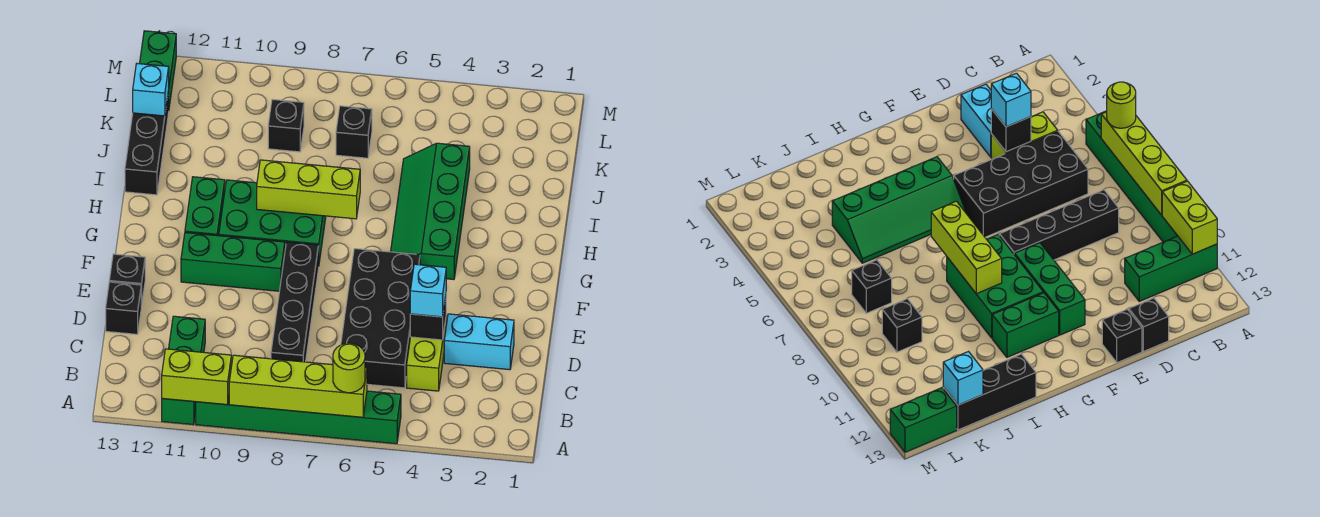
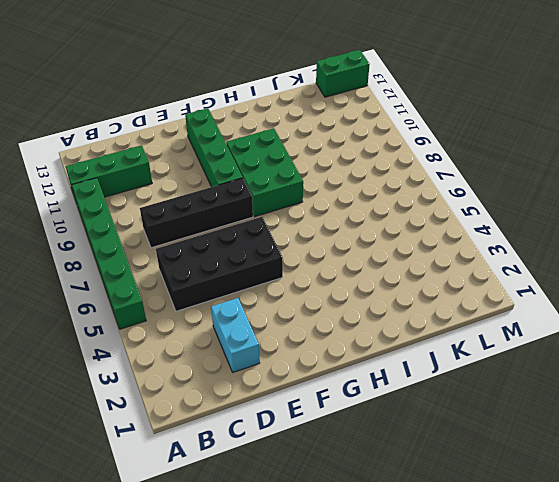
green 1x4 brick [185,108,243,187] -> green 1x3 brick [181,233,285,291]
none -> lime 1x2 brick [407,320,446,391]
none -> black 1x1 brick [106,282,141,334]
none -> black 1x1 brick [109,254,145,306]

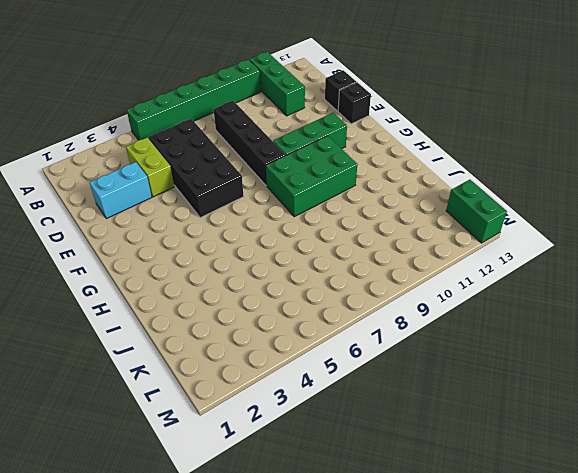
none -> green 2x4 slope [391,143,470,279]
none -> green 1x2 brick [185,177,225,236]
none -> black 1x3 brick [125,91,169,195]

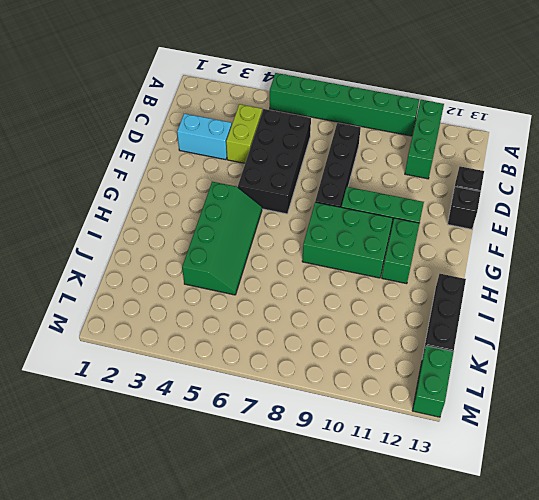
none -> black 1x1 brick [336,106,372,158]
none -> black 1x1 brick [268,99,304,152]
none -> lime 1x4 brick [229,355,367,417]

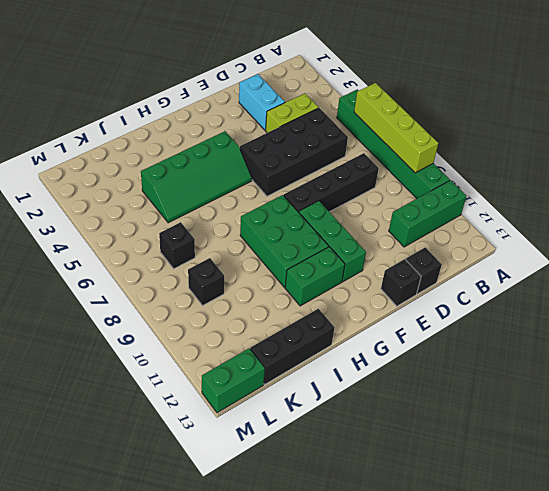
none -> lime 1x2 brick [162,349,231,405]
none -> black 1x1 brick [410,297,446,340]
none -> lime 1x3 brick [257,160,360,219]

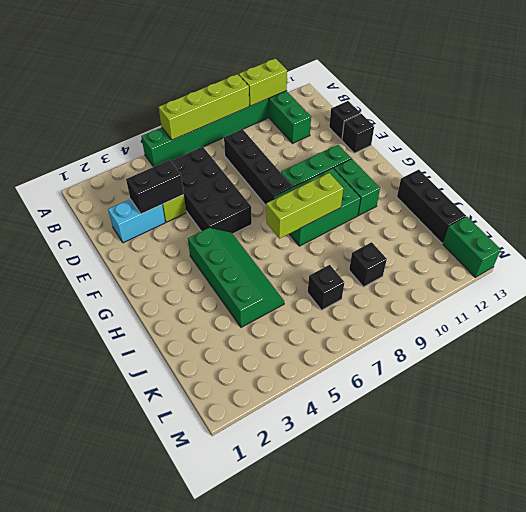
black 1x2 brick [126,160,184,214] -> black 1x1 brick [410,297,446,340]
none -> cyan 1x1 brick [133,64,169,116]
none -> lime 1x1 round brick [333,343,365,393]
none -> cyan 1x1 brick [410,264,446,317]

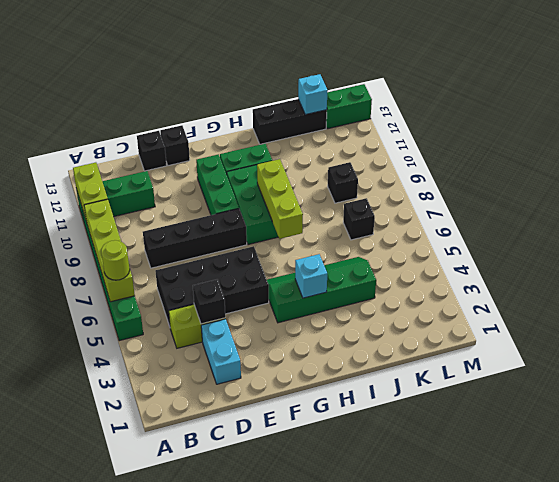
cyan 1x1 brick [295,254,327,298] -> cyan 1x1 brick moved to [410,264,446,317]

